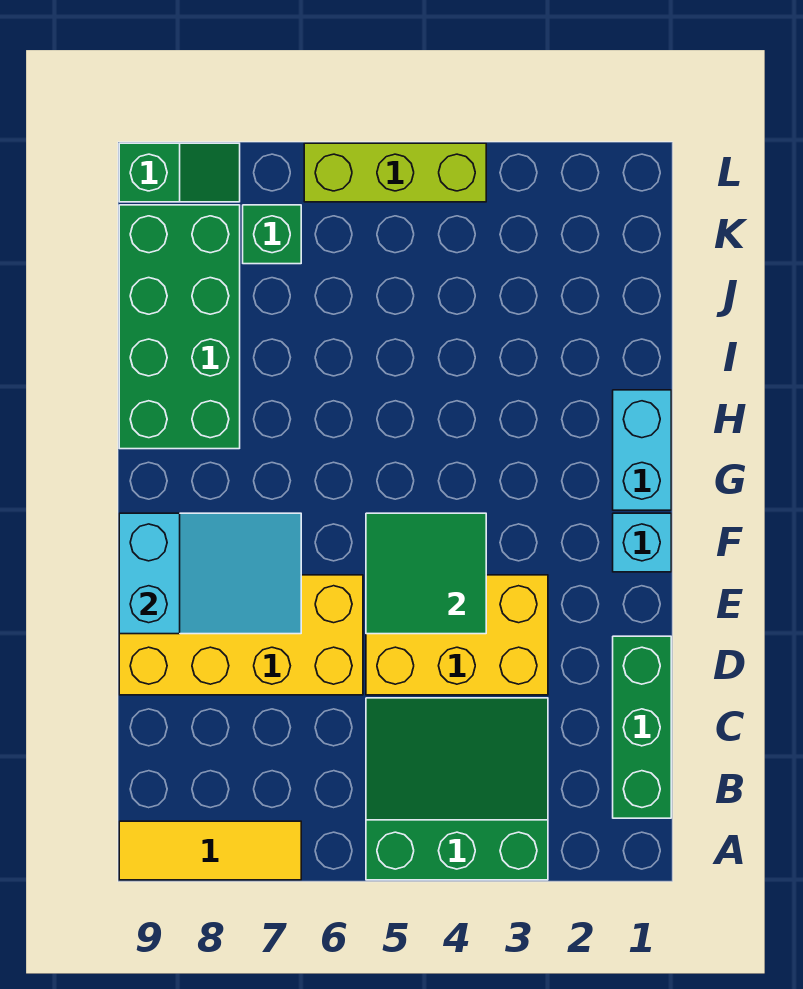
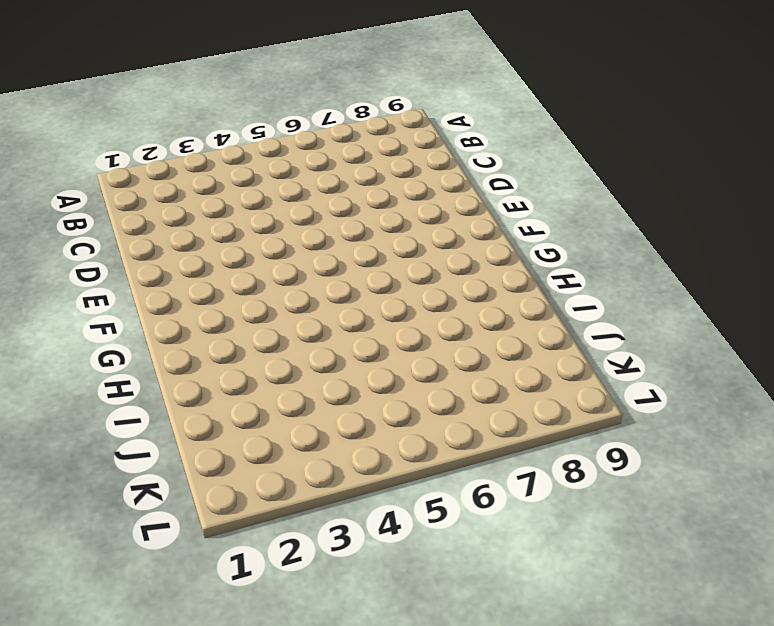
none -> green 3x3 slope [366,698,548,880]
none -> yellow 1x3 tile [119,821,301,880]
none -> green 1x3 brick [613,636,671,818]

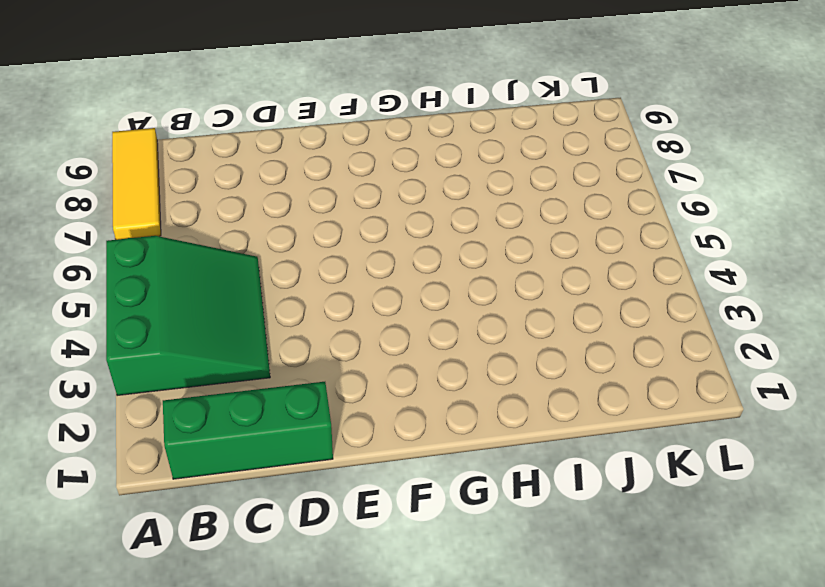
none -> yellow 2x3 brick [366,575,548,695]
none -> yellow 2x4 brick [119,575,363,695]
none -> cyan 1x1 brick [613,513,671,572]

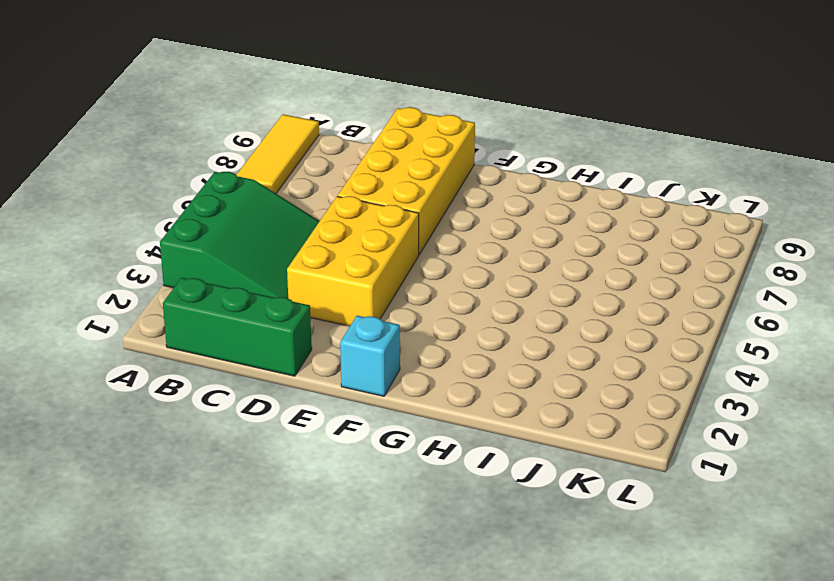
none -> cyan 1x2 brick [613,390,671,510]
none -> green 2x4 brick [119,205,240,449]
none -> green 1x1 brick [243,205,301,264]

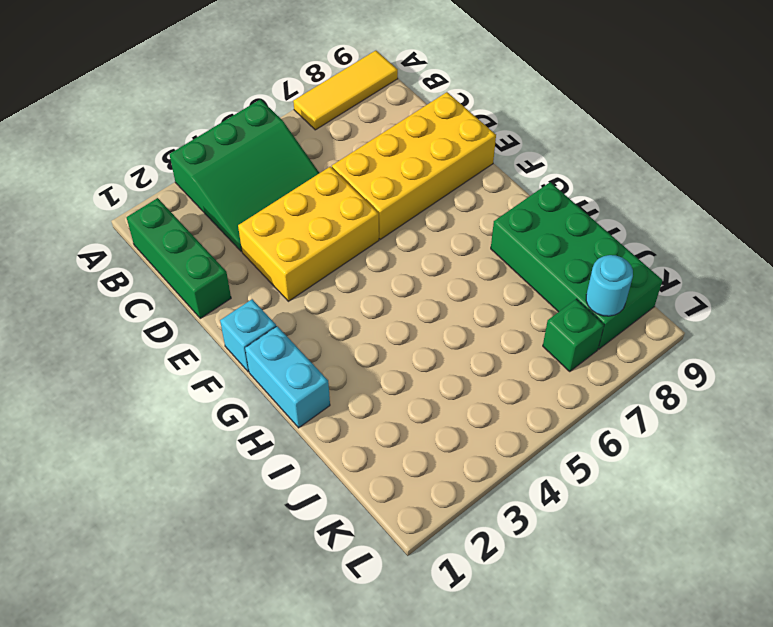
cyan 1x1 round brick [586,255,633,316] -> none
none -> lime 1x3 brick [304,143,486,202]
none -> green 1x2 slope [119,143,240,202]
none -> green 2x2 tile [366,513,486,634]

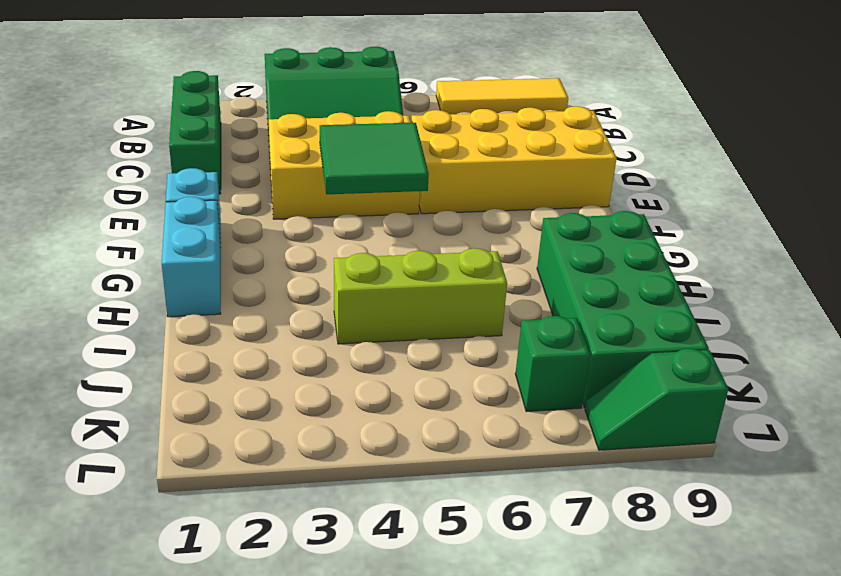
lime 1x3 brick [334,248,507,344] -> lime 1x3 brick moved to [304,143,486,202]
none -> cyan 2x3 slope [119,513,301,634]

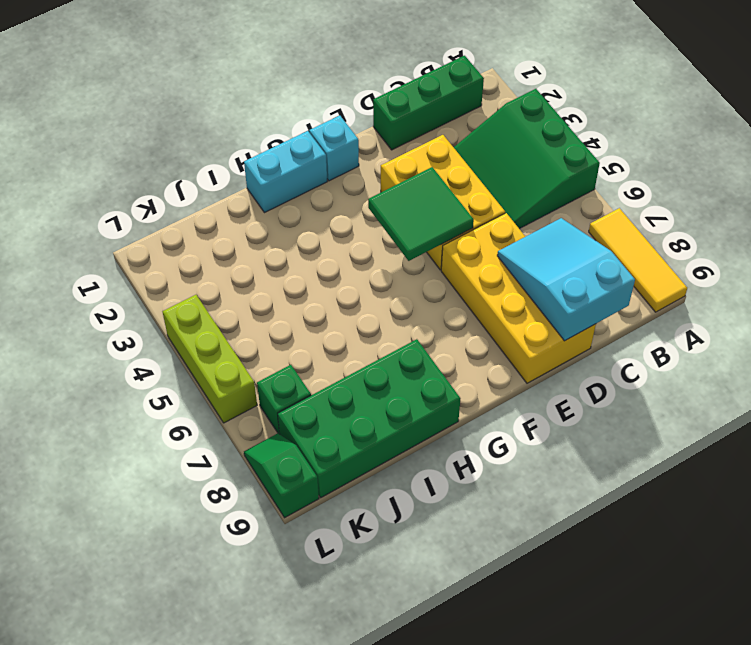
cyan 2x3 slope [497,218,635,341] -> cyan 2x3 slope moved to [119,513,301,634]

